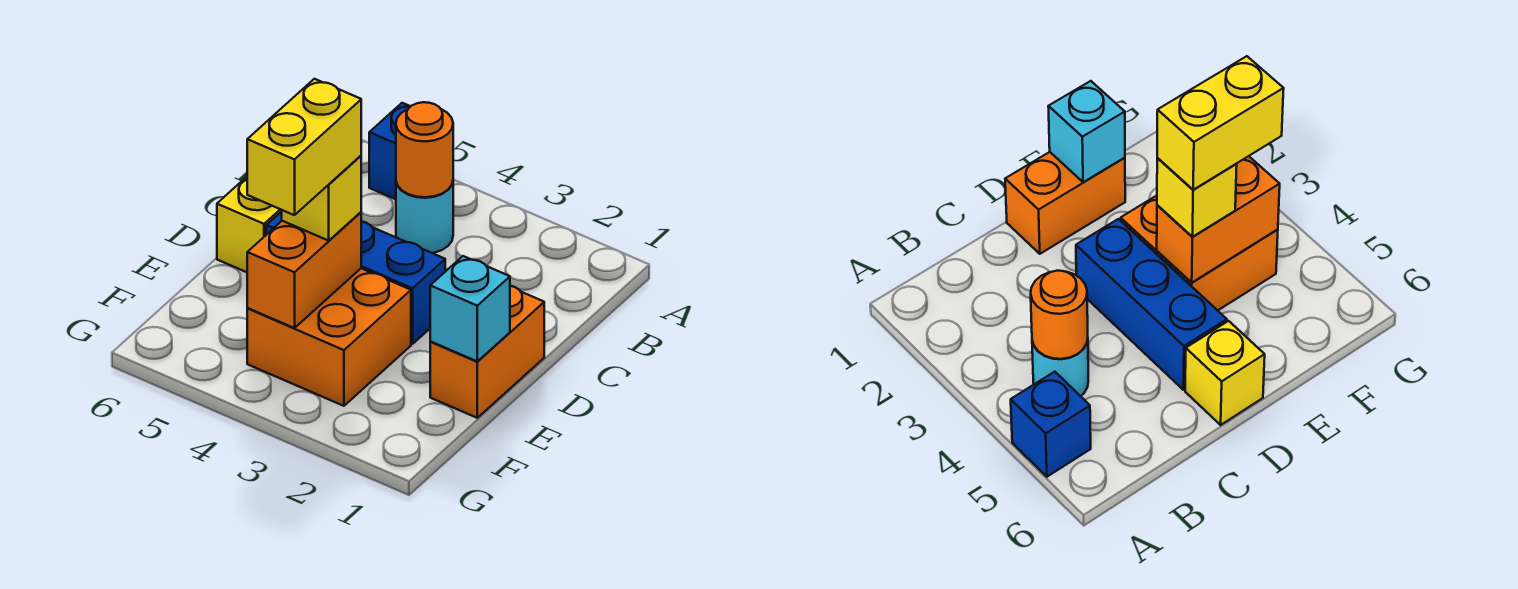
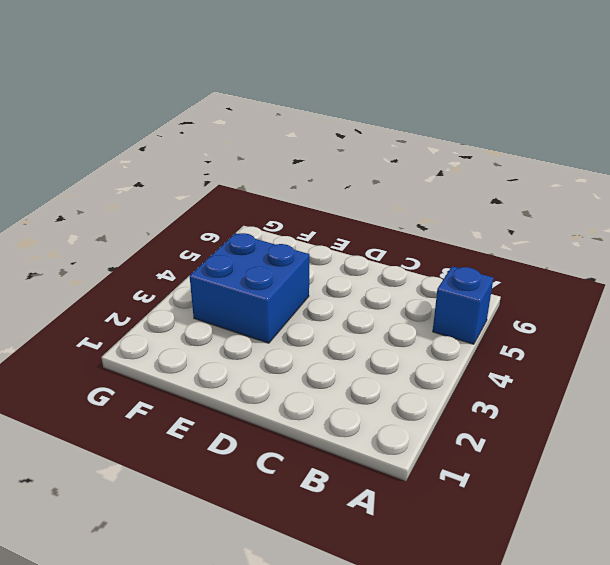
blue 2x2 brick [190,233,309,343] -> orange 2x2 brick [247,268,411,406]
none -> cyan 1x1 round brick [396,182,453,253]
none -> orange 1x2 brick [430,286,544,418]

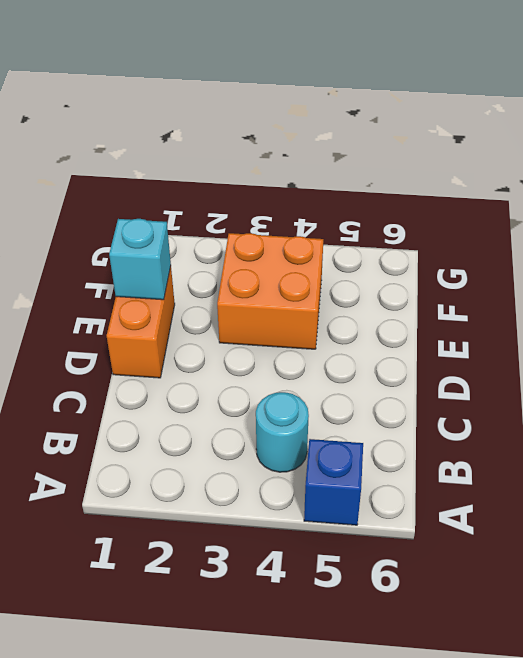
none -> blue 1x3 brick [266,211,445,344]
none -> yellow 1x1 brick [217,177,282,272]

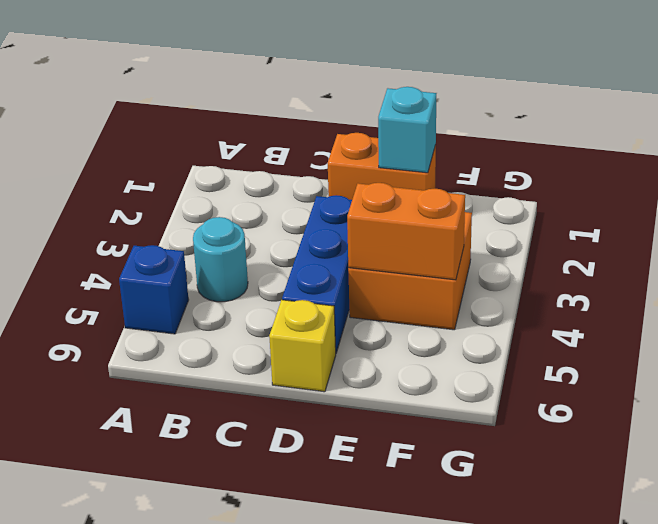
none -> orange 1x1 round brick [396,102,453,197]
none -> yellow 1x1 brick [282,156,361,241]

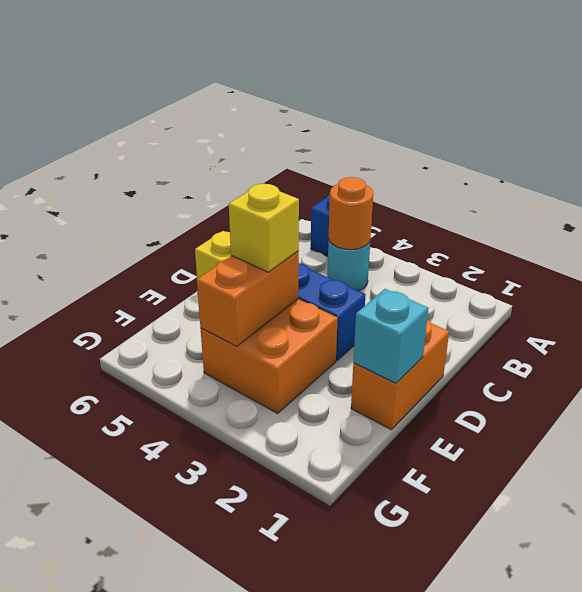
none -> yellow 1x2 brick [247,79,361,215]

